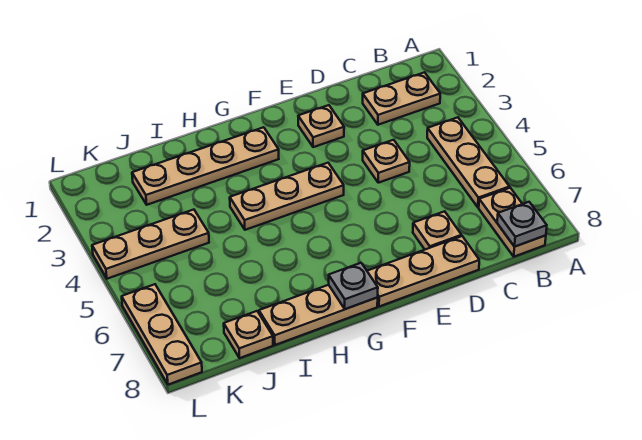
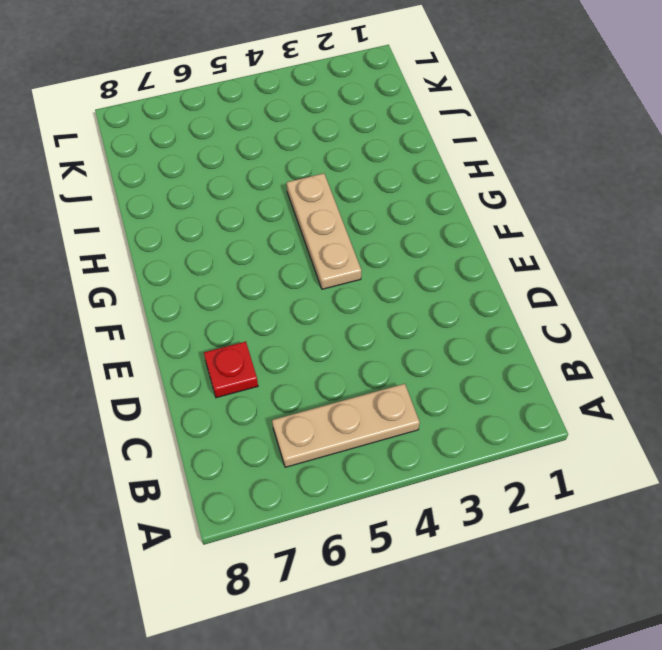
red 1x1 plate [204,342,258,398] -> tan 1x1 plate [413,211,462,249]
none -> tan 1x2 plate [363,72,440,125]
none -> tan 1x2 plate [479,188,546,257]
none -> tan 1x1 plate [363,140,410,183]

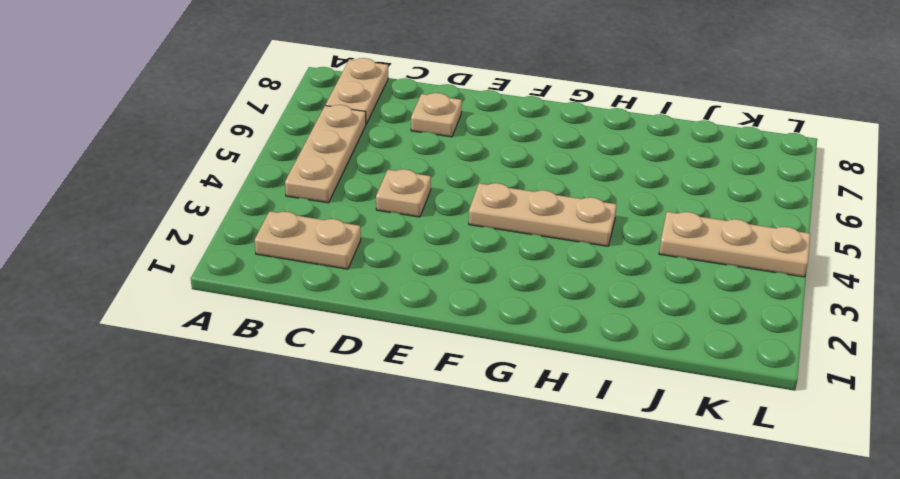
none -> tan 1x3 plate [367,236,479,307]
none -> tan 1x1 plate [298,105,344,147]
none -> tan 1x4 plate [132,127,279,205]

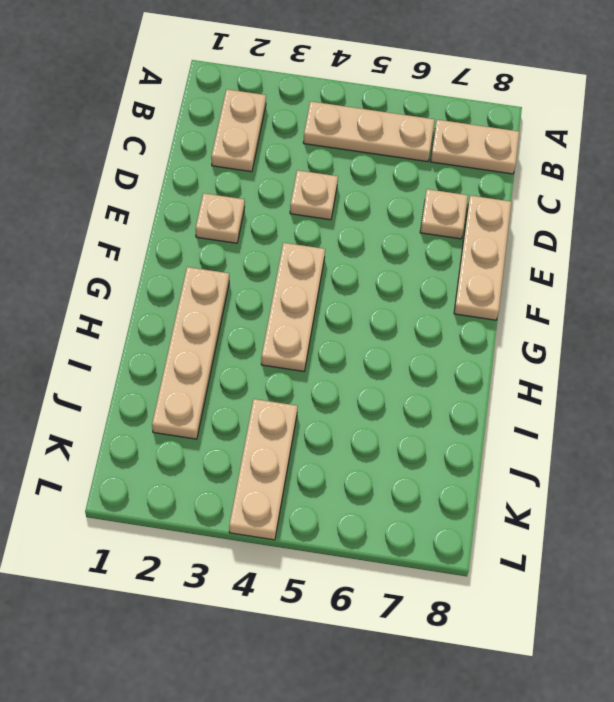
none -> tan 1x3 plate [259,285,378,345]
none -> tan 1x1 plate [224,311,273,358]
none -> tan 1x3 plate [122,284,202,385]

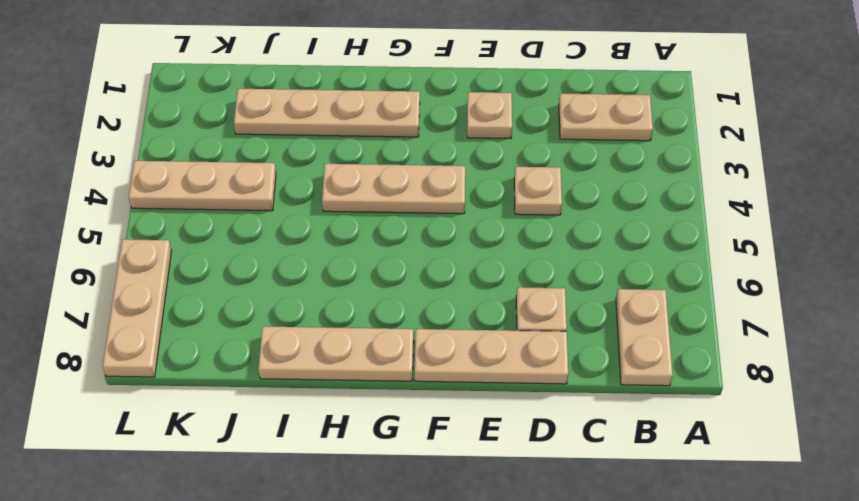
none -> tan 1x3 plate [427,117,509,207]
none -> tan 1x1 plate [224,311,273,358]
none -> grey 1x1 plate [497,202,547,247]

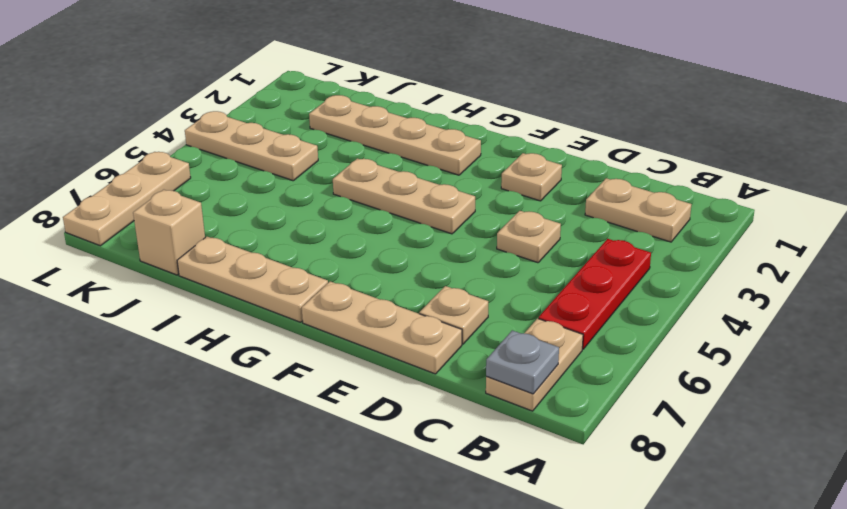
red 1x3 plate [539,239,651,349] -> tan 1x3 plate [427,117,509,207]
tan 1x1 brick [133,190,205,275] -> tan 1x1 plate [224,311,273,358]
none -> grey 1x1 plate [329,263,378,309]

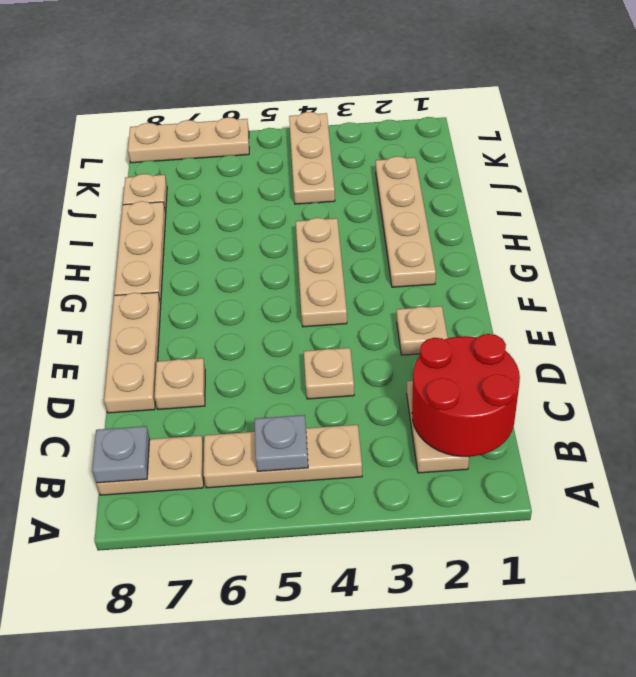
red 2x2 round brick [412,334,520,457] -> none
grey 1x1 plate [255,415,308,471] -> grey 1x1 plate moved to [329,263,378,309]

